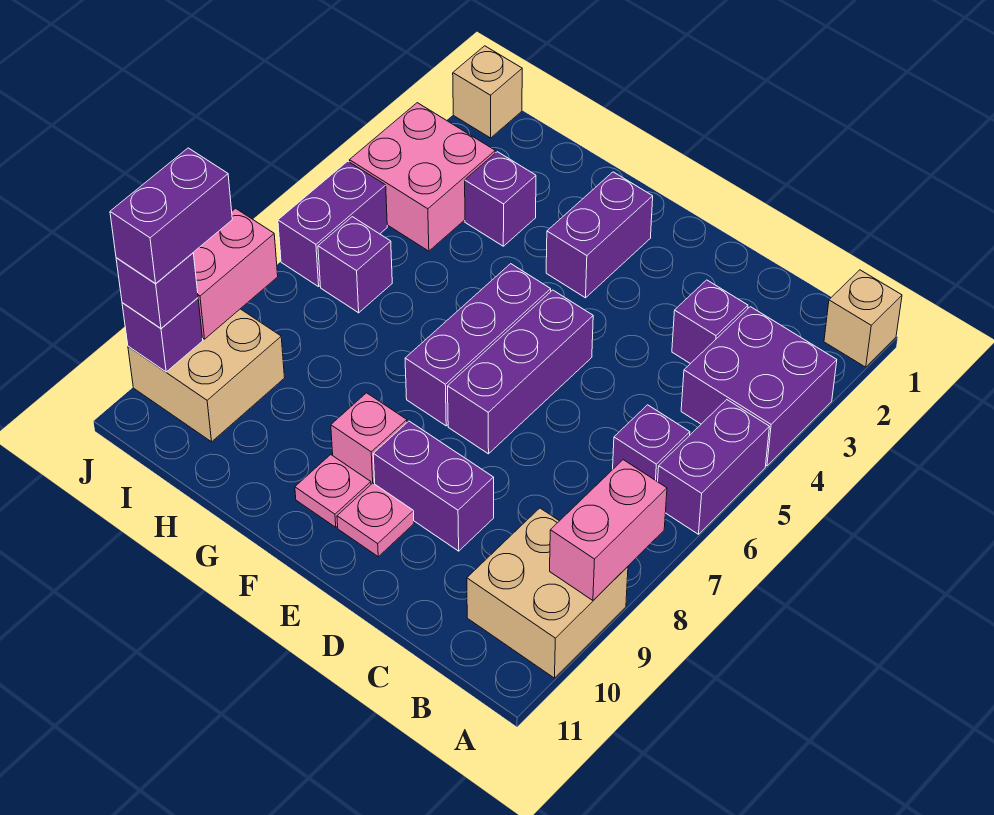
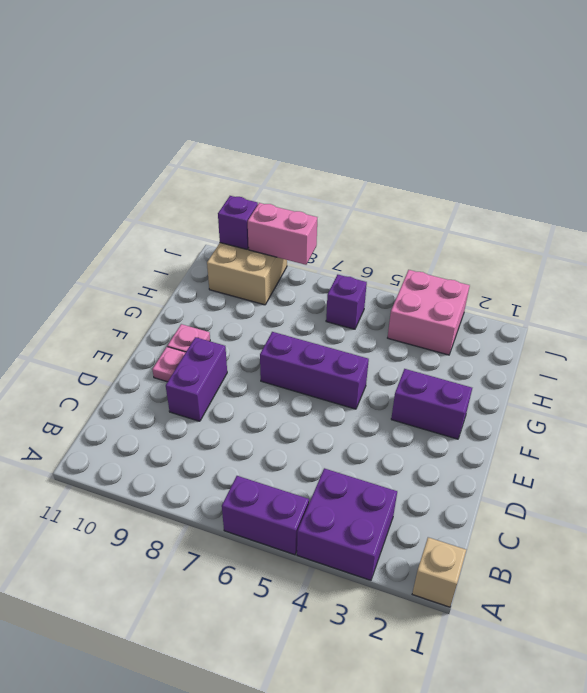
none -> tan 2x2 brick [467,508,628,678]
none -> purple 1x1 brick [613,405,690,482]
none -> purple 1x1 brick [672,280,748,364]

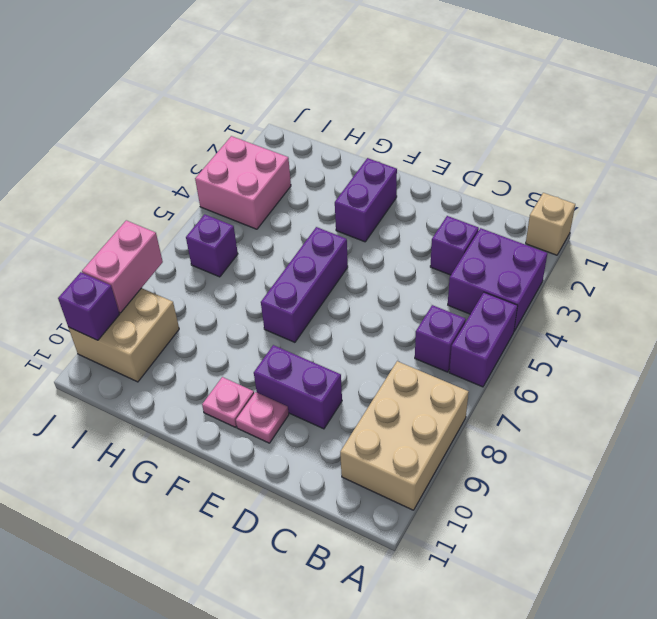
tan 2x3 brick [340,361,469,510] -> tan 2x2 brick [467,508,628,678]
none -> purple 1x3 brick [448,290,593,454]
none -> pink 1x1 brick [331,393,407,484]
none -> purple 1x1 brick [465,152,536,246]

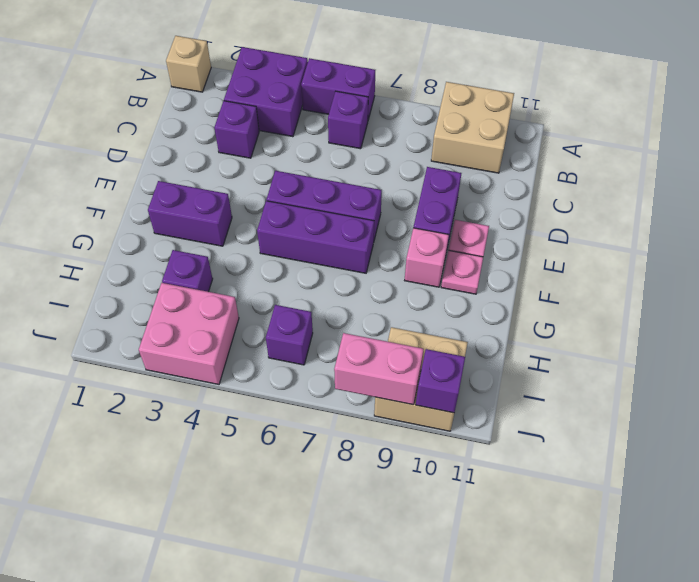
none -> tan 1x1 brick [453,46,522,138]
none -> purple 1x2 brick [278,161,387,287]
none -> pink 1x2 brick [550,460,667,600]

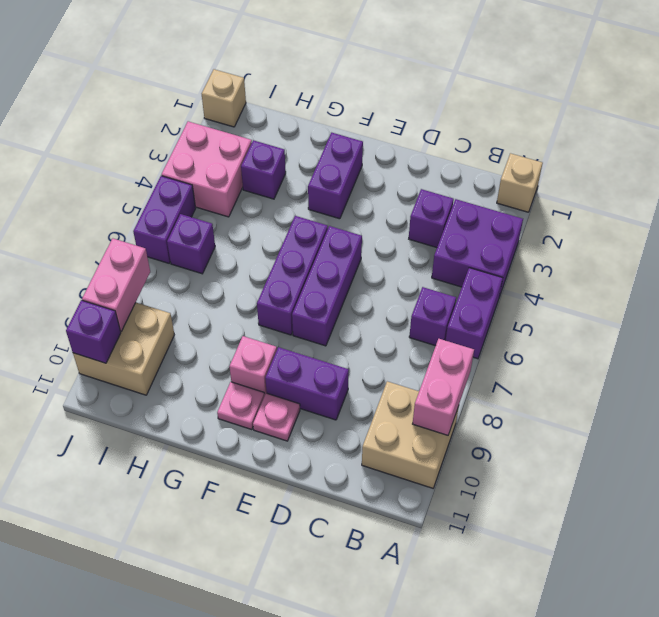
none -> purple 1x1 brick [116,253,198,328]
none -> purple 1x2 brick [110,148,232,284]

